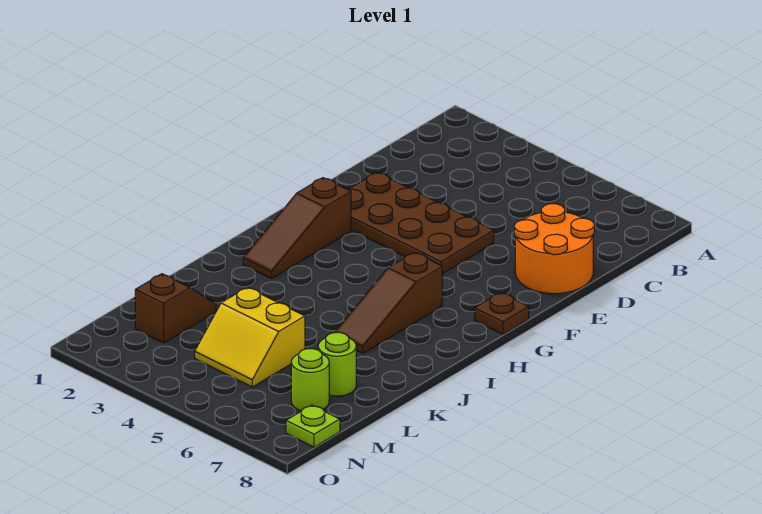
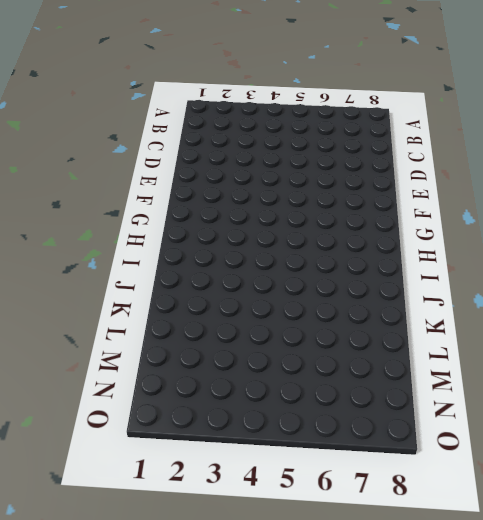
none -> orange 2x2 round brick [514,204,594,294]
none -> brown 2x4 plate [348,172,494,274]

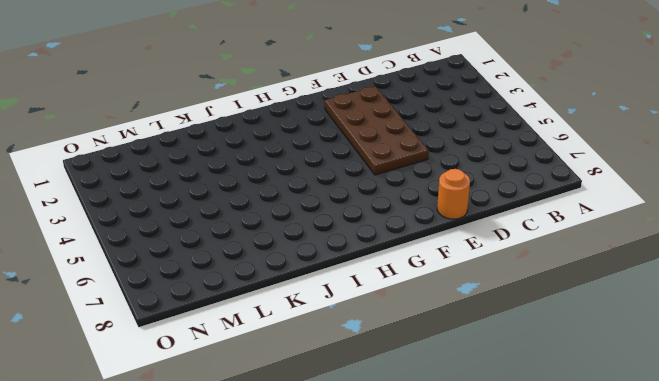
orange 1x1 round brick [437,169,470,219] -> orange 2x2 round brick [514,204,594,294]
none -> brown 1x3 slope [243,178,351,279]
none -> brown 1x1 plate [475,293,529,334]

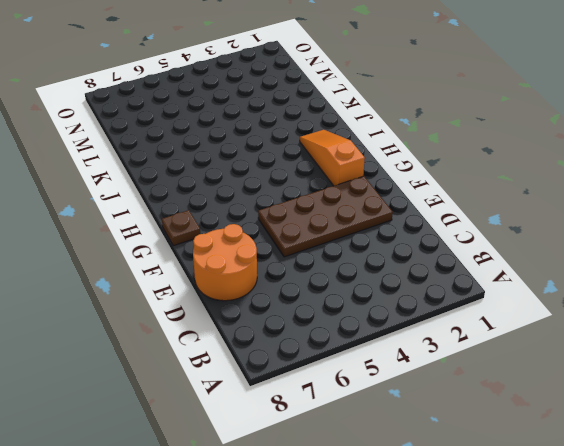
orange 1x3 slope [300,130,365,186] -> brown 1x3 slope [243,178,351,279]
none -> brown 1x3 slope [335,252,442,353]
none -> brown 1x2 slope [135,274,216,343]

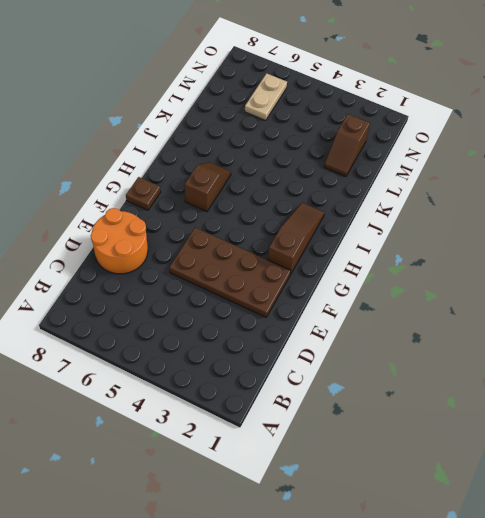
brown 1x2 slope [184,162,231,212] -> brown 1x3 slope [335,252,442,353]
tan 1x2 plate [245,73,287,120] -> none
none -> yellow 2x2 slope [195,287,305,387]
none -> lime 1x1 round brick [318,332,356,396]

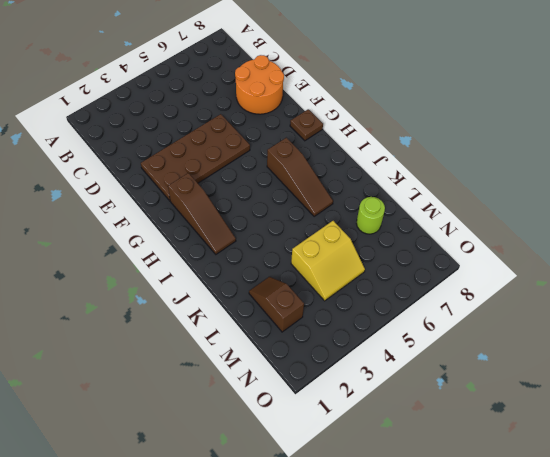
none -> lime 1x1 round brick [291,349,329,411]
none -> lime 1x1 plate [286,405,340,447]

